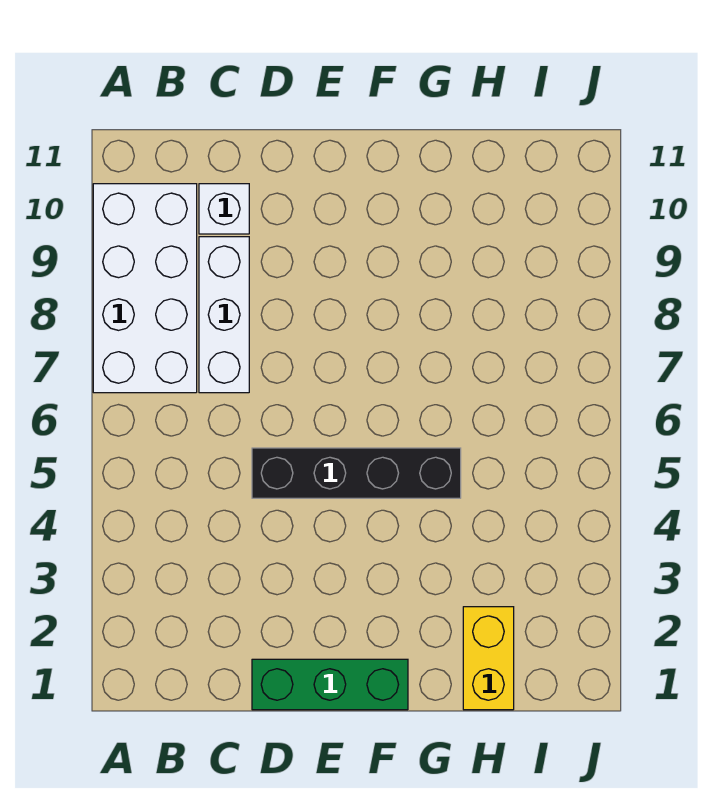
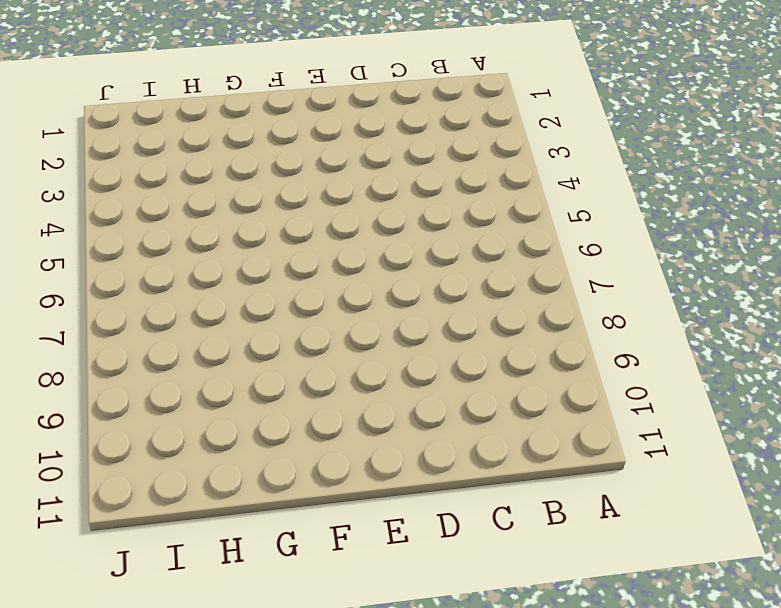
none -> white 2x4 brick [93,184,197,393]
none -> white 1x3 brick [199,237,249,393]

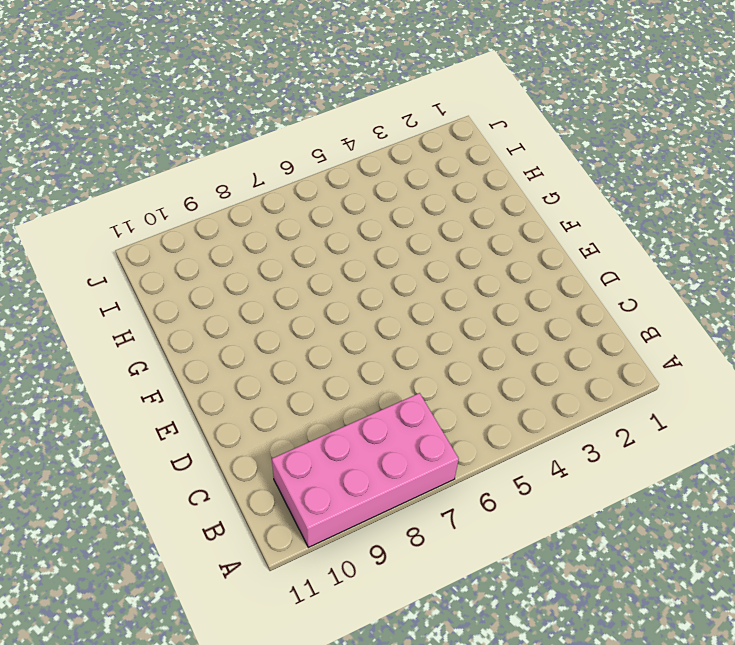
pink 2x4 brick [272,393,459,547] -> white 2x4 brick [93,184,197,393]
none -> white 1x3 brick [199,237,249,393]
none -> white 1x1 brick [199,184,249,234]

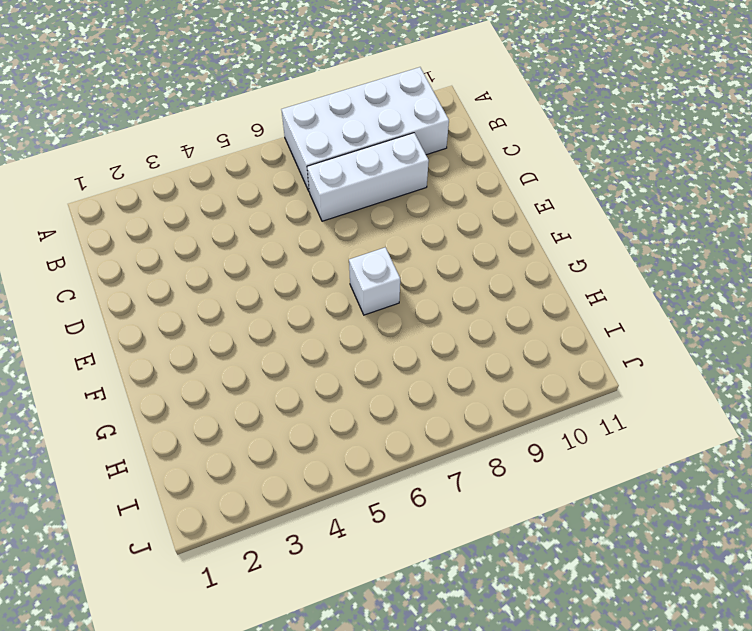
white 1x1 brick [349,247,400,315] -> white 1x1 brick moved to [199,184,249,234]
none -> green 1x3 brick [252,659,408,710]
none -> black 1x4 brick [252,448,461,498]

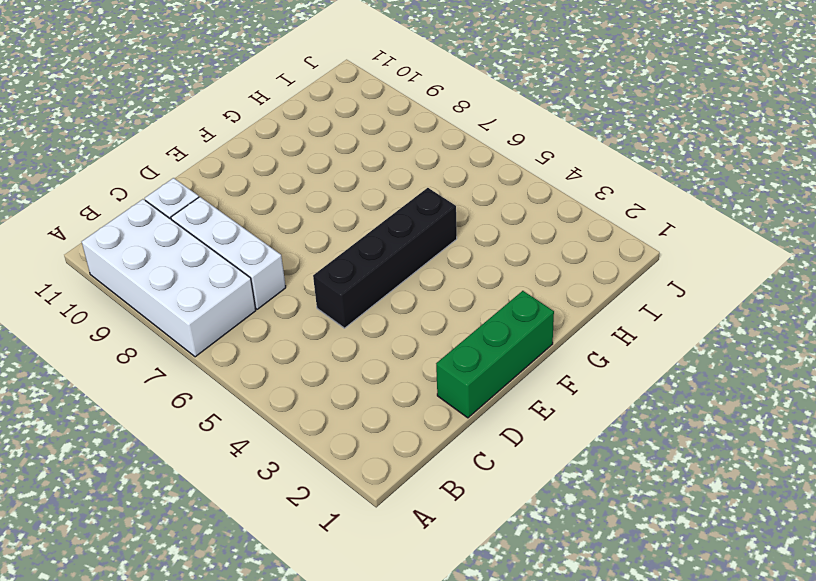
none -> yellow 1x2 brick [463,607,514,710]

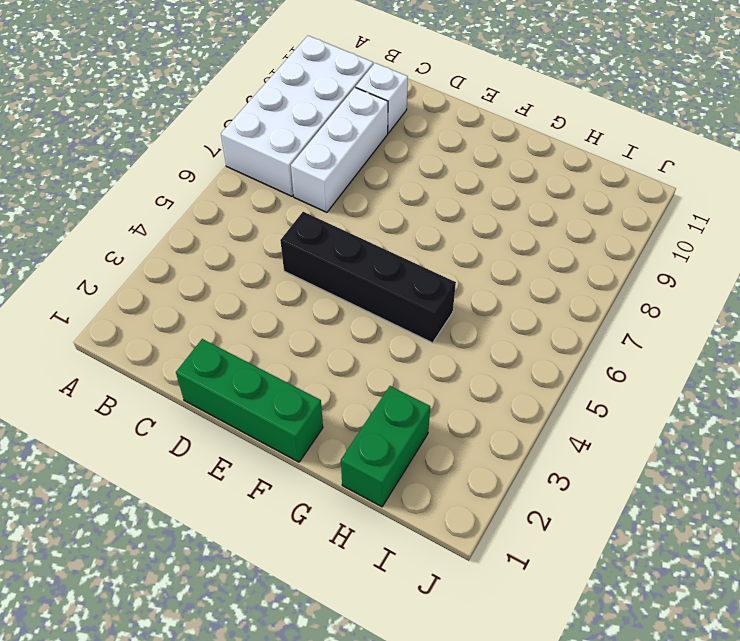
green 1x2 brick [341,386,430,507] -> yellow 1x2 brick [463,607,514,710]

